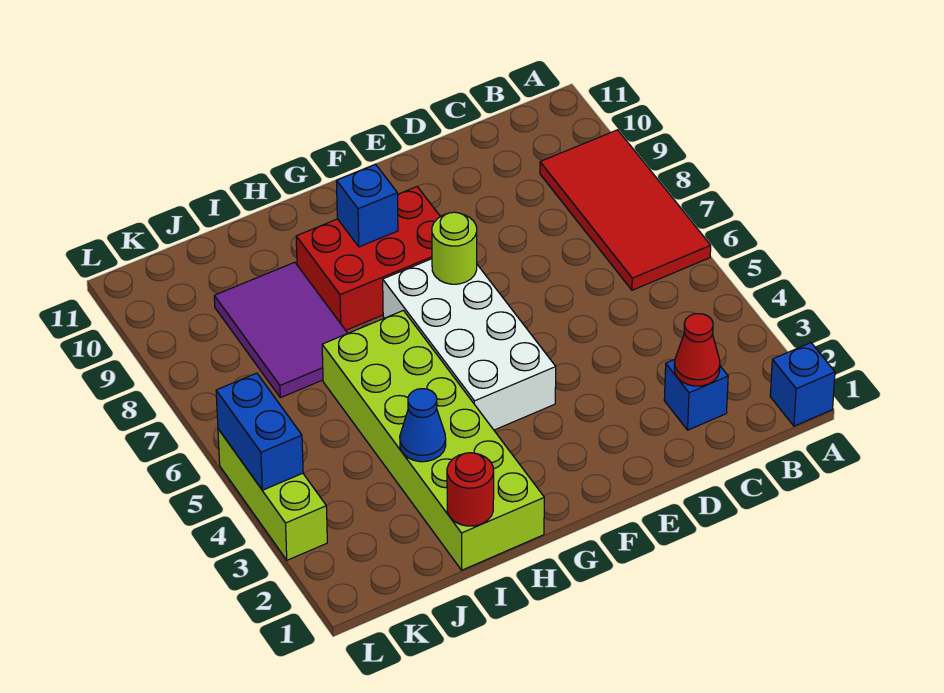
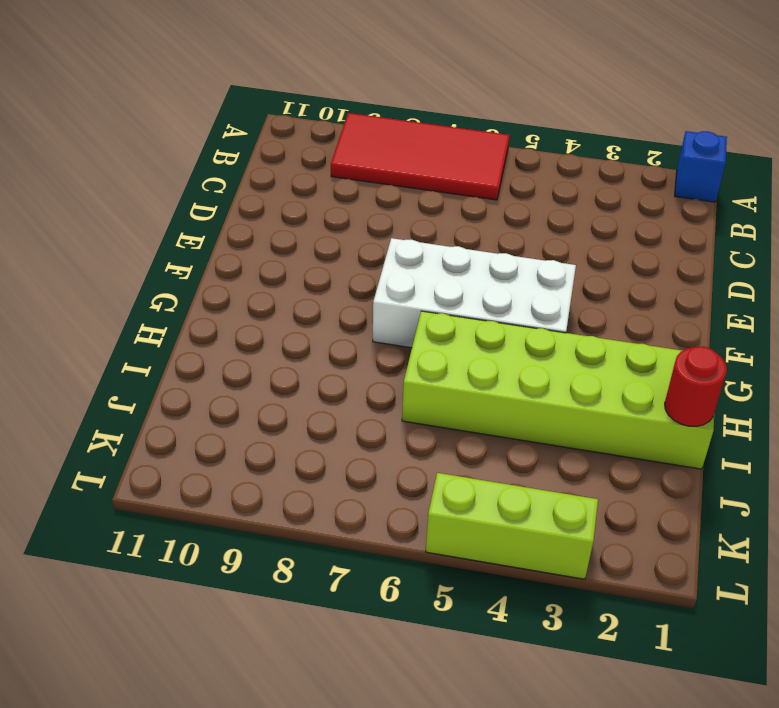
none -> blue 1x1 brick [664,359,728,430]
none -> red 2x3 brick [296,187,440,330]
none -> purple 2x3 tile [214,262,348,398]

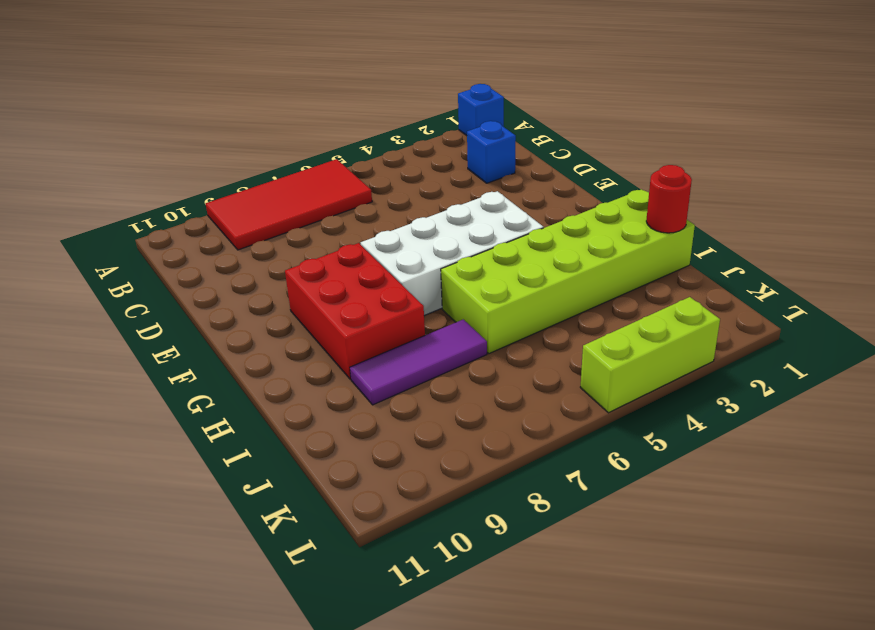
purple 1x3 tile [350,319,487,405] -> purple 2x3 tile [214,262,348,398]
none -> red 1x1 cone [674,314,720,386]
none -> lime 1x1 round brick [432,212,477,284]
none -> blue 1x1 brick [336,164,398,247]

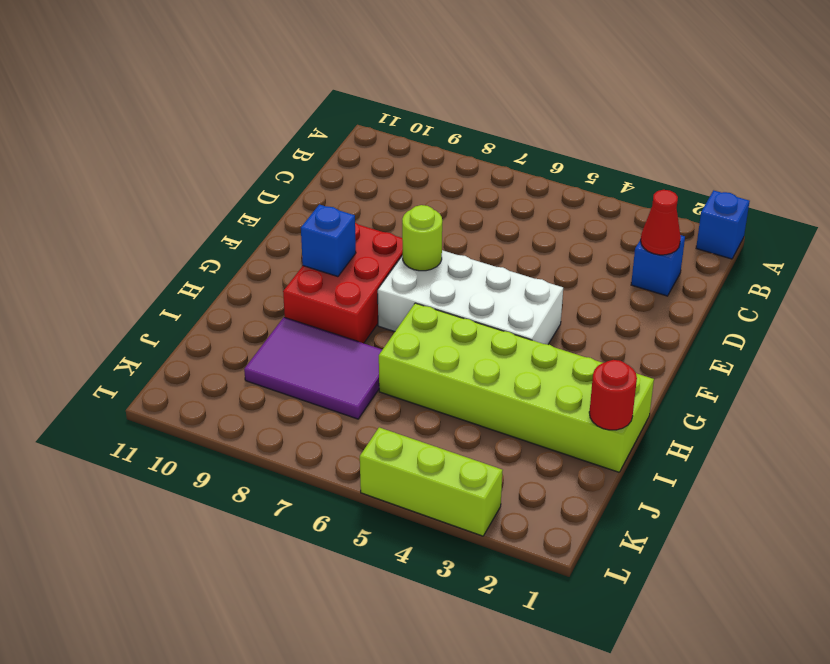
none -> red 2x4 tile [540,130,711,290]
none -> blue 1x1 cone [400,389,446,462]
none -> blue 1x2 brick [216,373,303,490]

